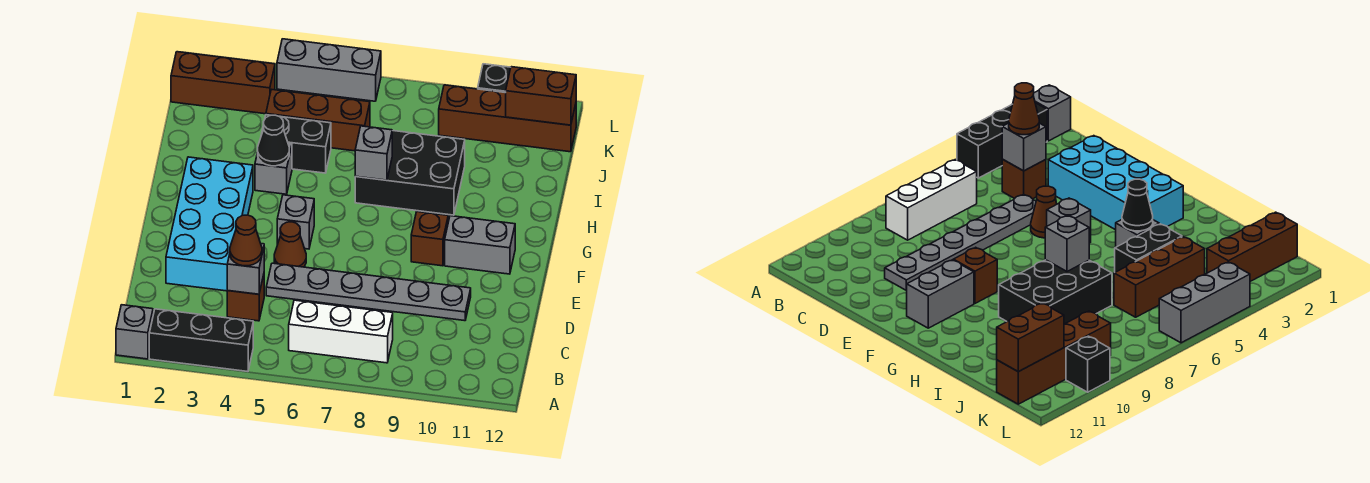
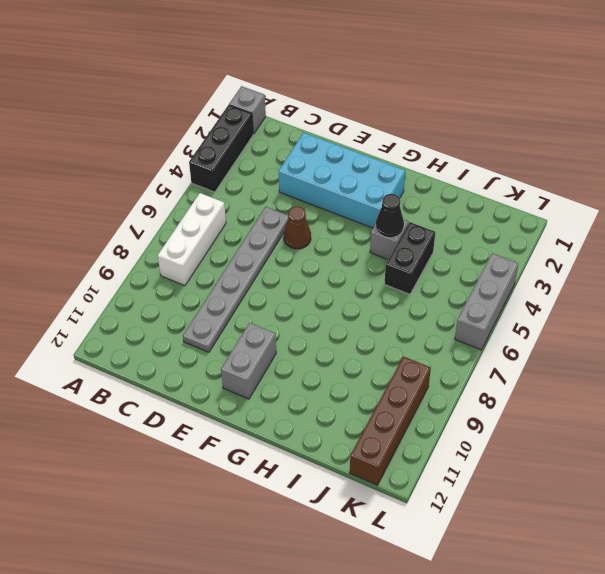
none -> brown 1x1 brick [227,275,264,321]
none -> grey 1x1 brick [277,195,314,249]
none -> brown 1x1 brick [411,212,448,266]

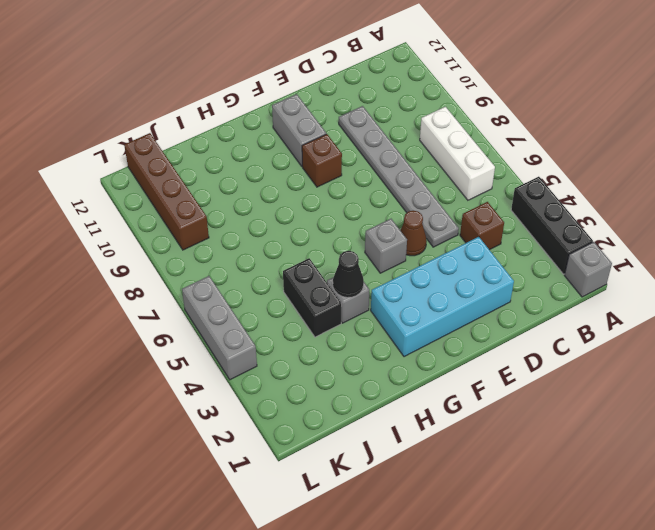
none -> black 2x3 brick [355,131,465,215]
none -> brown 1x3 brick [266,89,370,151]
none -> brown 1x3 brick [171,52,275,114]

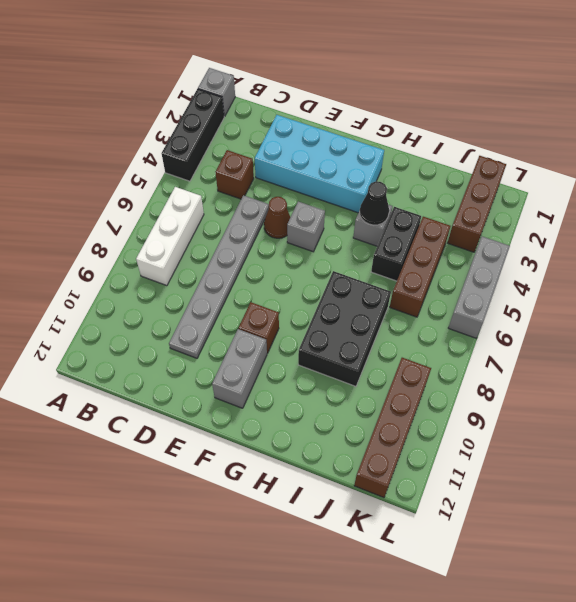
none -> black 1x1 brick [478,64,511,93]
none -> grey 1x1 brick [227,244,264,294]
none -> grey 1x1 brick [355,126,392,180]

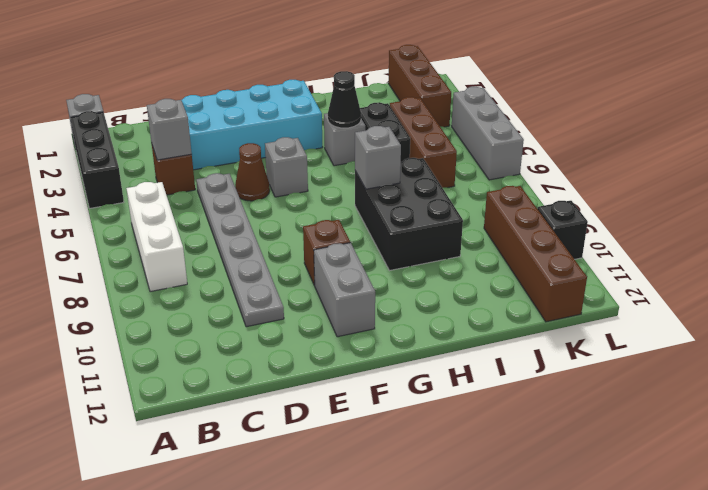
none -> brown 1x2 brick [506,67,576,125]
none -> brown 1x1 cone [230,215,262,266]

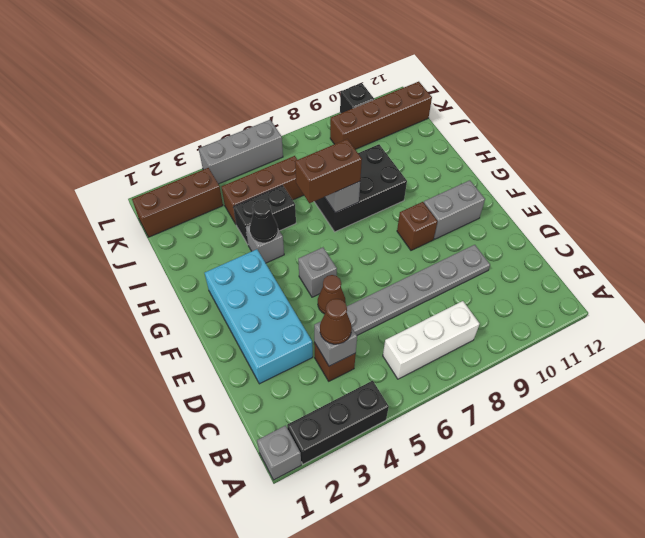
brown 1x2 brick [295,139,362,203] -> brown 1x2 brick moved to [506,67,576,125]

